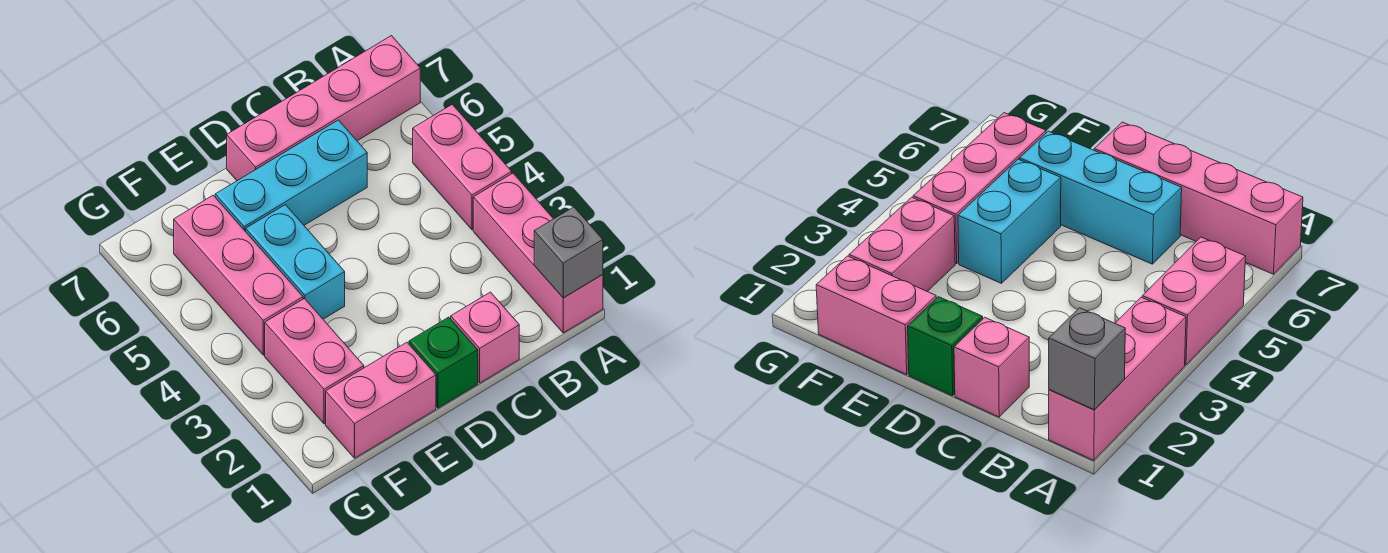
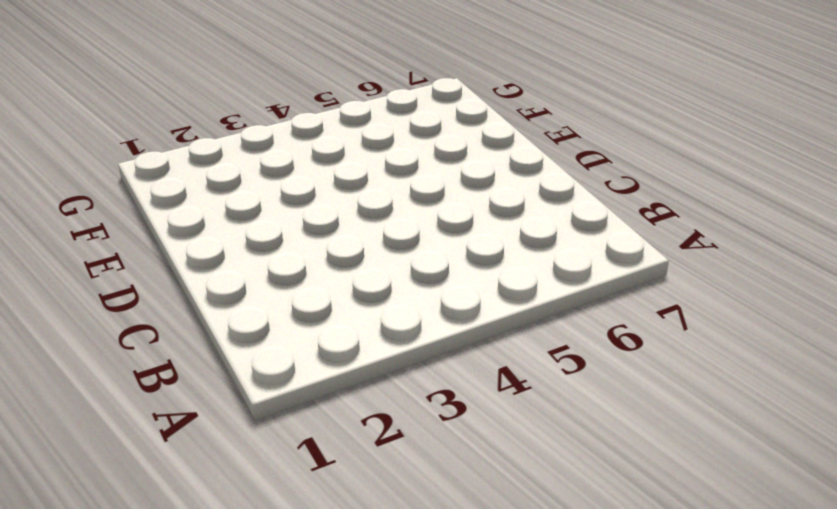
none -> pink 1x3 brick [473,173,603,333]
none -> pink 1x2 brick [413,104,512,230]

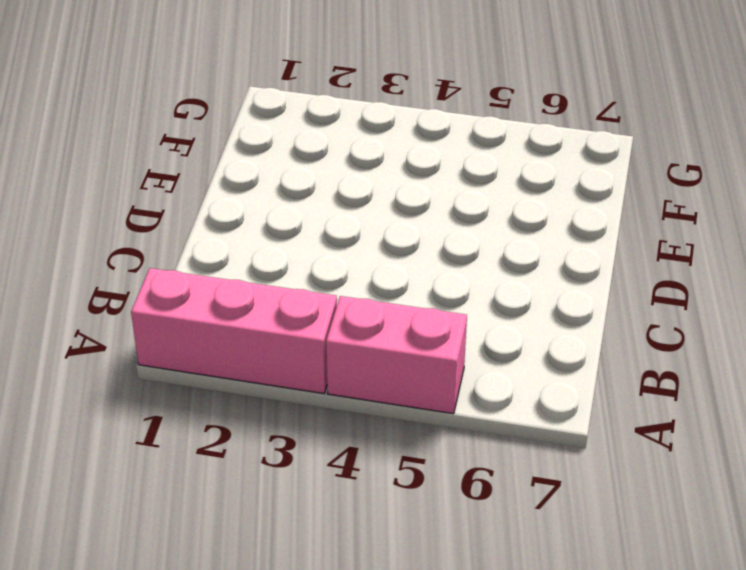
none -> pink 1x4 brick [227,36,420,181]
none -> pink 1x1 brick [451,292,519,383]

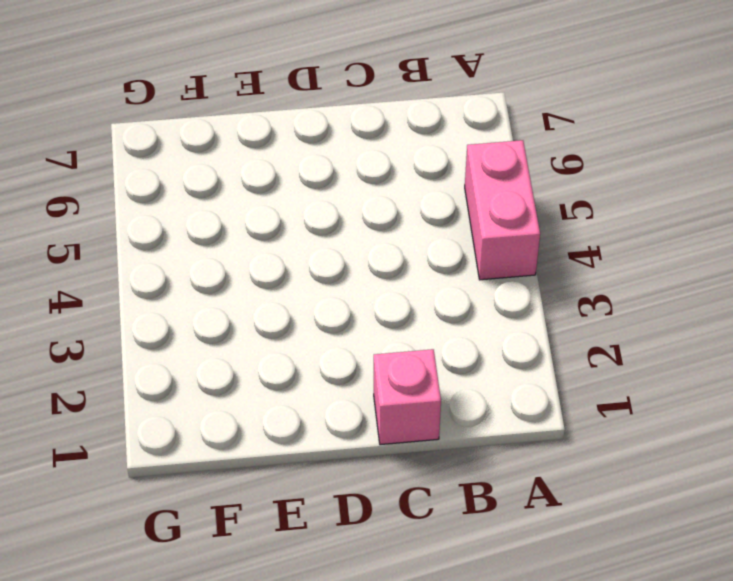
none -> pink 1x3 brick [473,173,603,333]
none -> pink 1x4 brick [227,36,420,181]

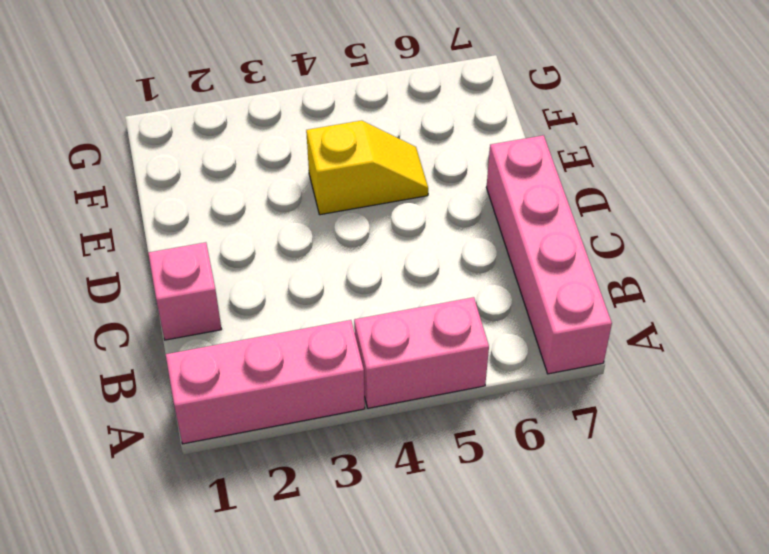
yellow 1x2 slope [306,121,428,215] -> cyan 1x2 brick [246,205,345,319]
none -> cyan 1x3 brick [215,120,367,232]
none -> green 1x1 brick [409,317,478,408]

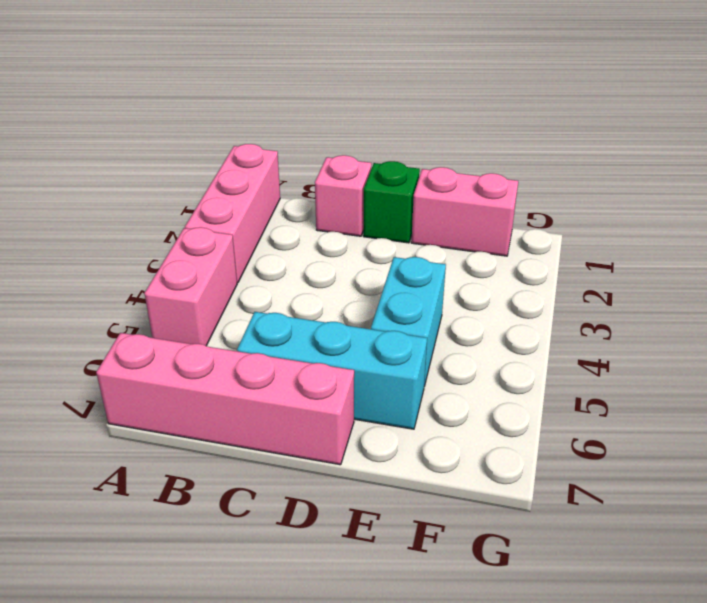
none -> pink 1x2 brick [265,299,364,424]
none -> pink 1x3 brick [174,195,303,355]

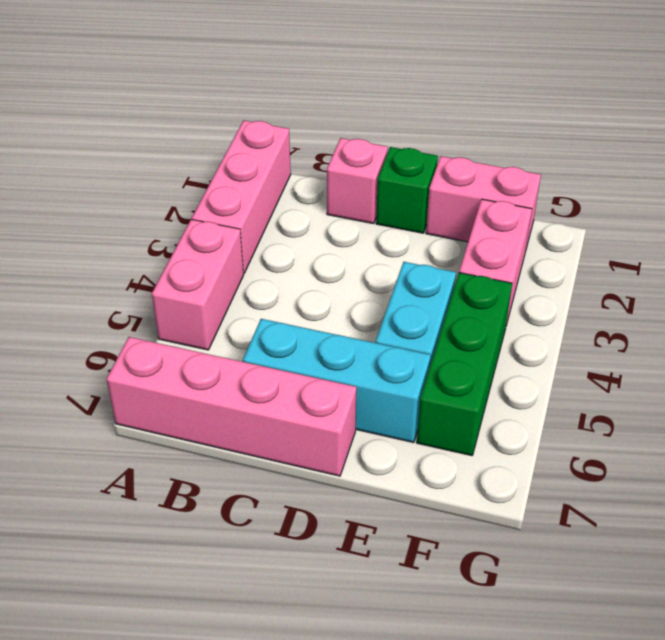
green 1x3 brick [417,273,512,456] -> pink 1x3 brick [174,195,303,355]
none -> grey 1x1 brick [534,207,603,298]

